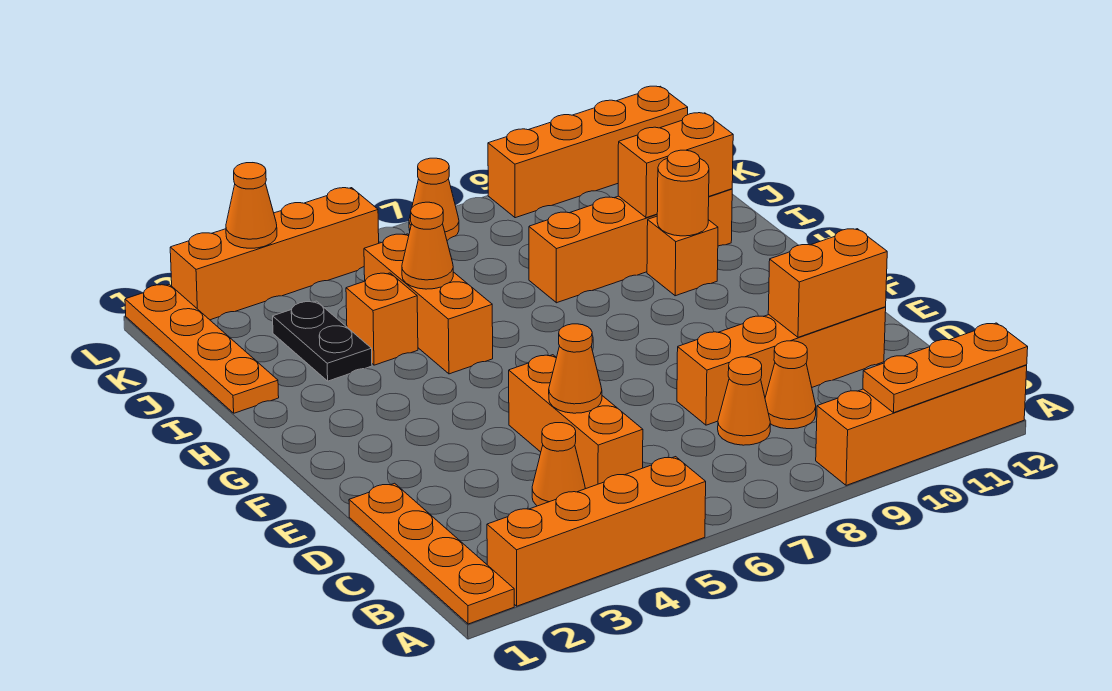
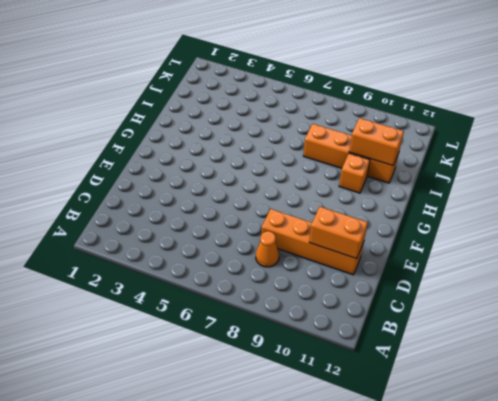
none -> orange 1x4 plate [349,483,514,624]
none -> orange 1x4 brick [487,457,706,606]
none -> orange 1x4 brick [816,365,1027,485]

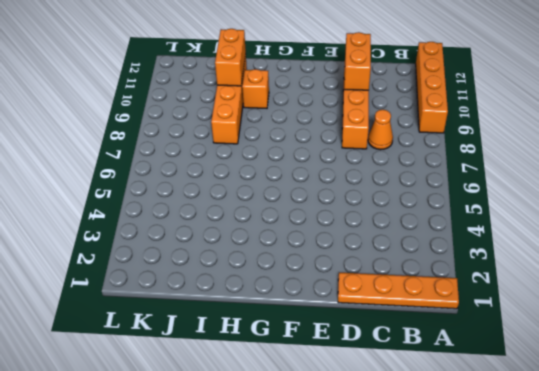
none -> orange 1x4 brick [487,457,706,606]
none -> orange 1x1 cone [532,423,585,506]
none -> orange 1x3 brick [509,355,643,489]

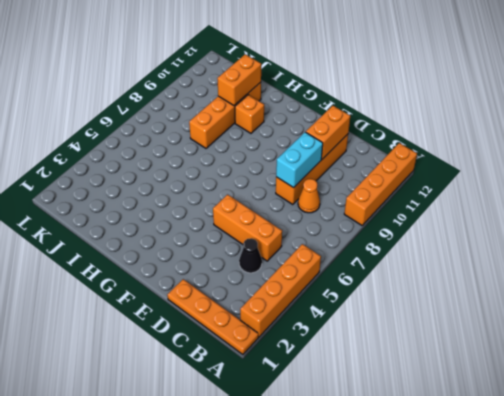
black 1x1 cone [239,238,262,273] -> orange 1x1 cone [532,423,585,506]
cyan 1x2 brick [276,132,323,188] -> none
none -> orange 1x1 cone [765,341,816,429]
none -> orange 1x3 brick [364,234,493,374]
none -> orange 1x4 plate [125,284,279,413]

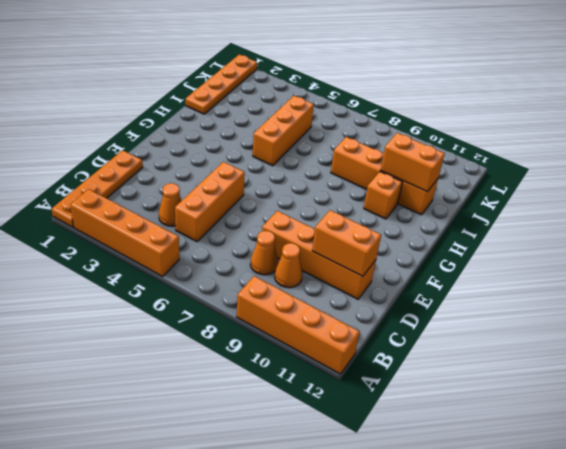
none -> black 1x2 plate [273,301,372,381]
none -> orange 1x1 brick [346,273,418,365]
none -> orange 1x4 brick [170,188,379,320]

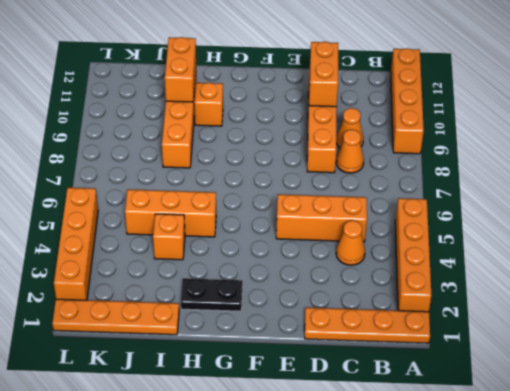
black 1x2 plate [181,278,243,311] -> black 1x2 plate moved to [273,301,372,381]
none -> orange 1x1 cone [409,158,459,240]
none -> orange 1x4 brick [488,86,688,218]
none -> orange 1x3 plate [863,323,1028,413]

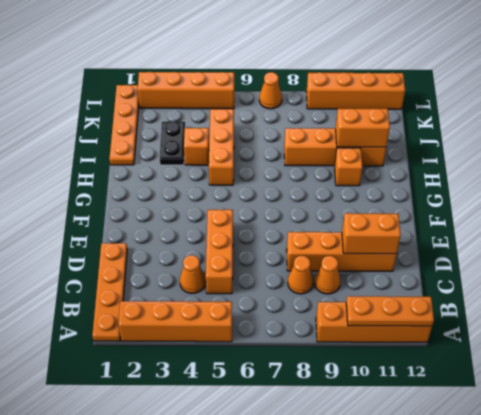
none -> orange 1x1 cone [549,324,602,413]
none -> orange 1x1 round brick [657,150,709,236]
none -> orange 1x1 cone [402,202,453,289]

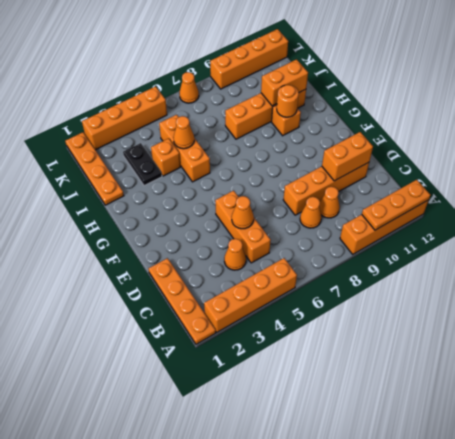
none -> orange 1x1 cone [226,163,277,248]

